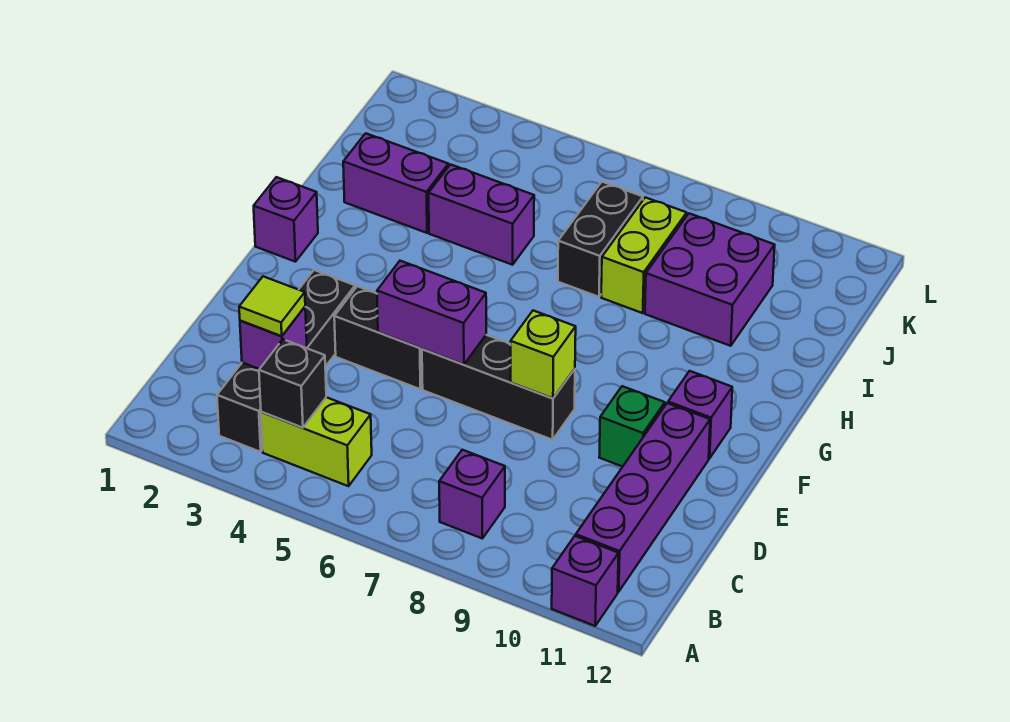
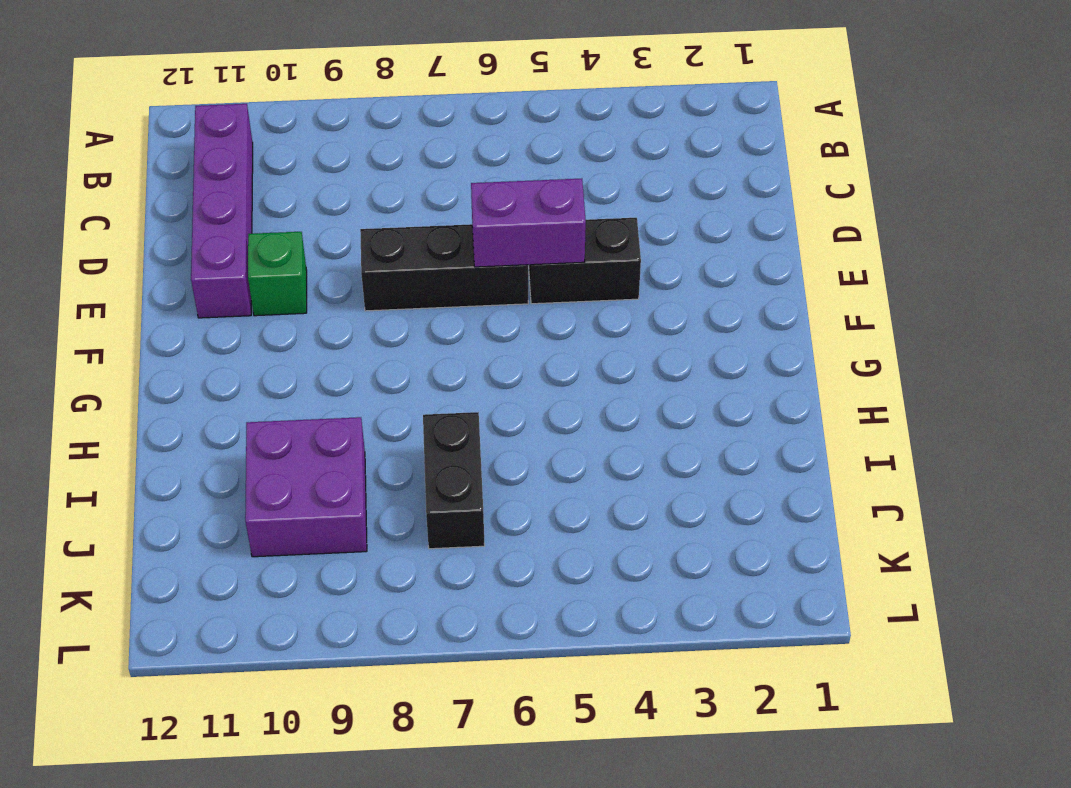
none -> purple 1x1 brick [552,536,619,626]
none -> black 1x4 brick [217,270,355,452]
none -> lime 1x2 brick [261,397,372,486]

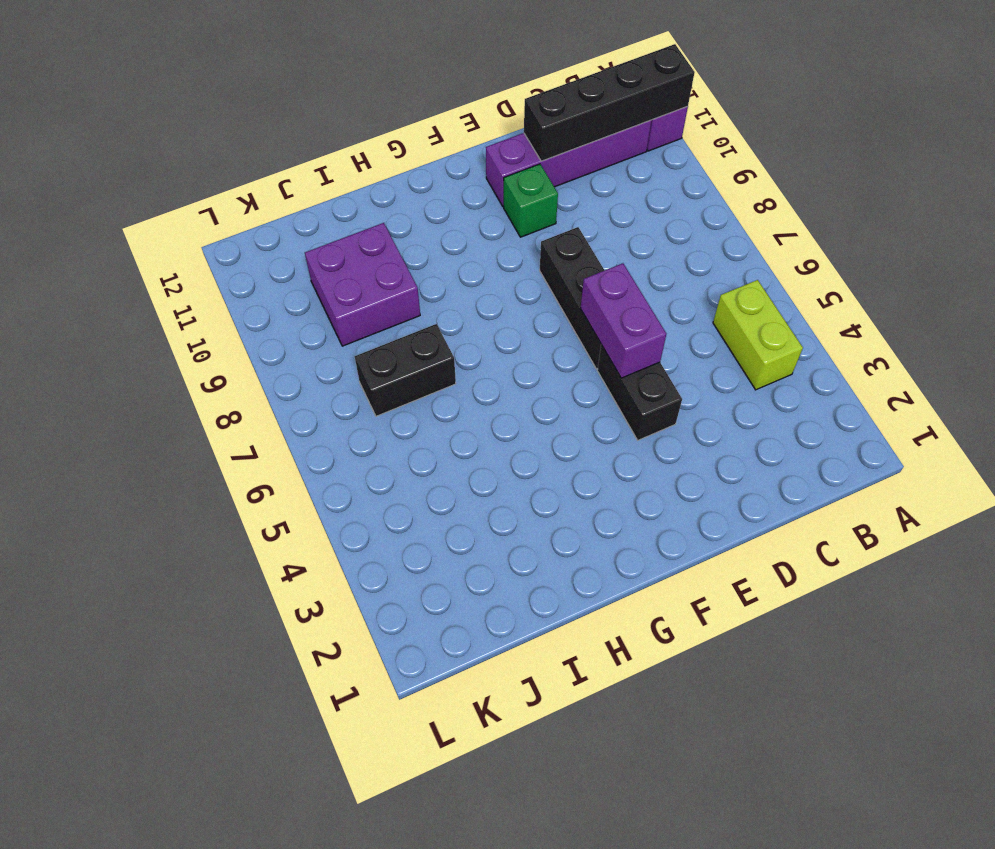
black 1x4 brick [524,44,695,161] -> black 1x4 brick moved to [217,270,355,452]
none -> purple 1x1 brick [439,450,505,539]
none -> purple 1x1 brick [668,371,732,458]
none -> purple 1x1 brick [254,177,318,262]

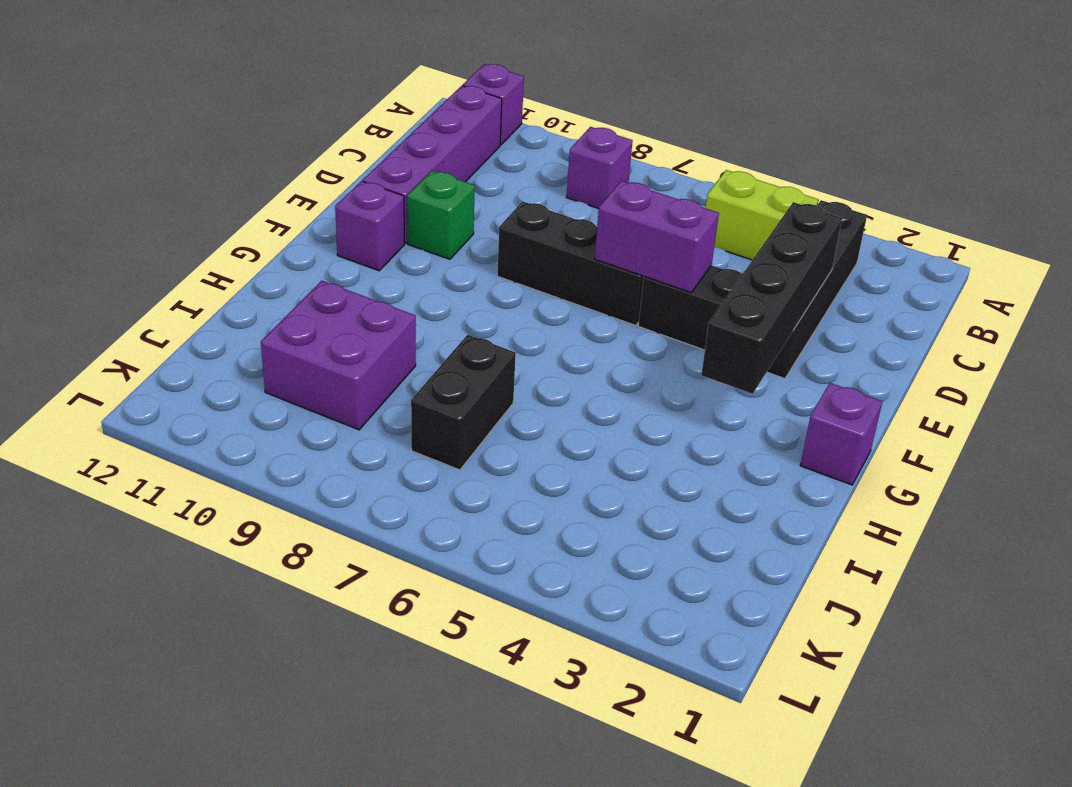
black 1x4 brick [701,202,842,394] -> none
none -> purple 1x2 brick [343,133,448,233]
none -> purple 1x2 brick [429,164,534,265]
none -> lime 1x2 brick [601,197,687,313]

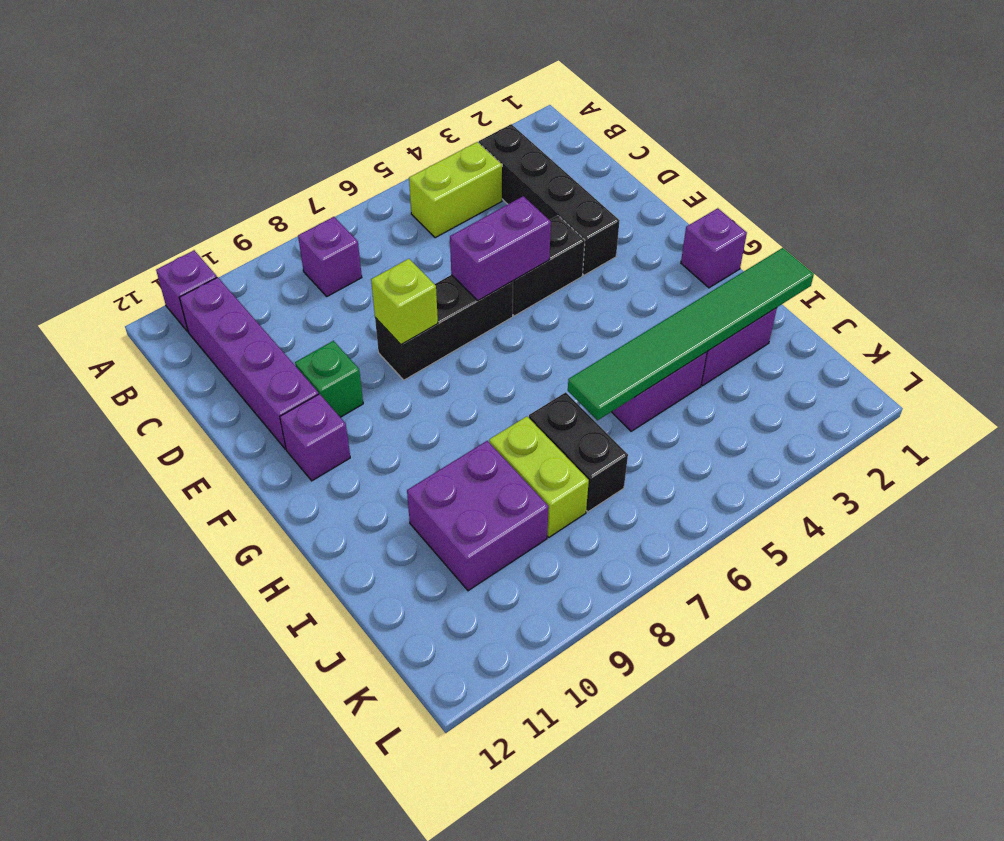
green 1x6 tile [568,248,814,420] -> none
none -> black 1x1 brick [259,339,326,428]
none -> purple 1x1 brick [240,307,307,369]
none -> lime 1x1 tile [239,276,305,336]

